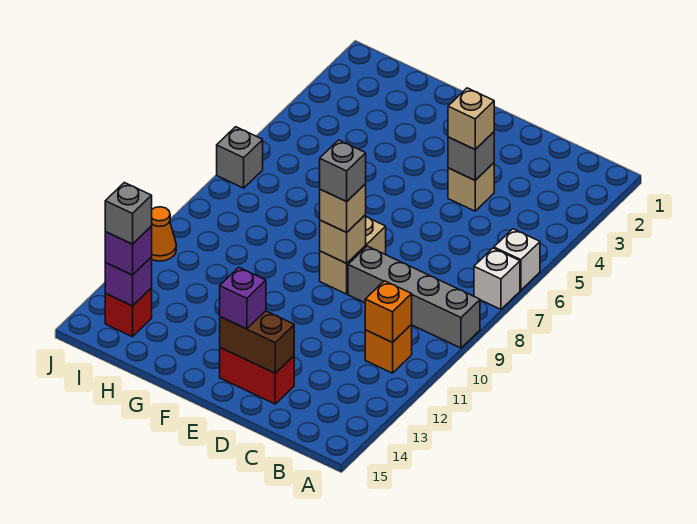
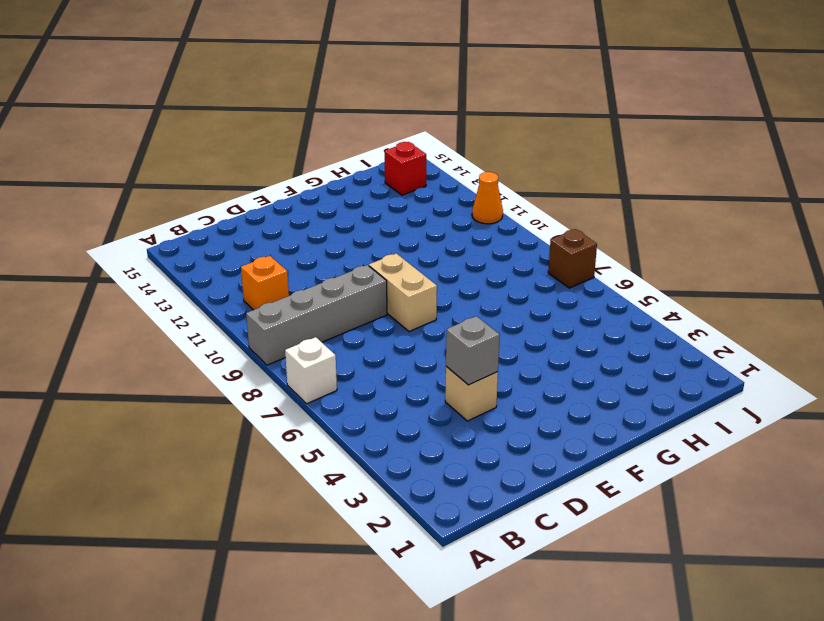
brown 1x1 brick [548,229,597,288] -> grey 1x1 brick [217,127,263,188]
none -> white 1x1 brick [494,229,540,290]
none -> red 1x2 brick [220,348,294,404]
none -> orange 1x1 brick [365,281,412,342]

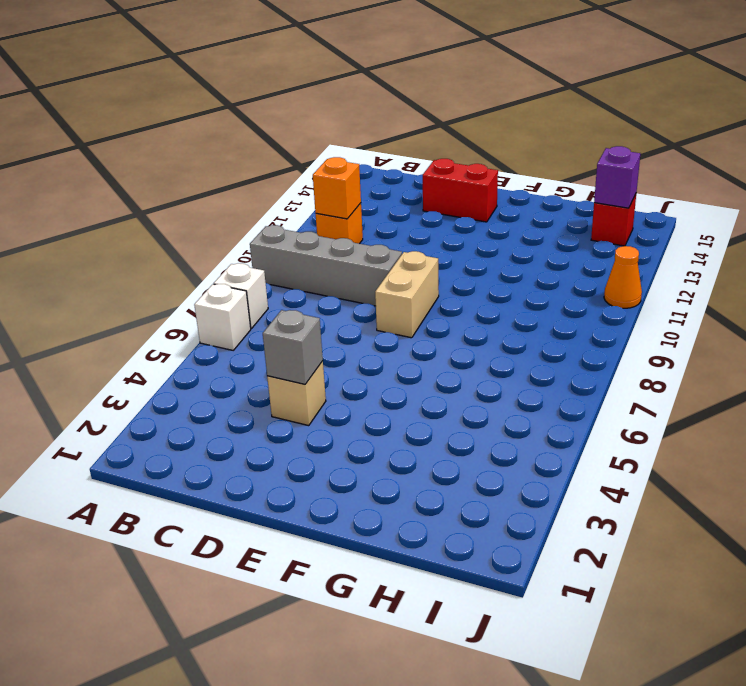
none -> grey 1x1 brick [217,127,263,188]
none -> brown 1x2 brick [220,311,294,373]
none -> tan 1x1 brick [320,215,366,263]

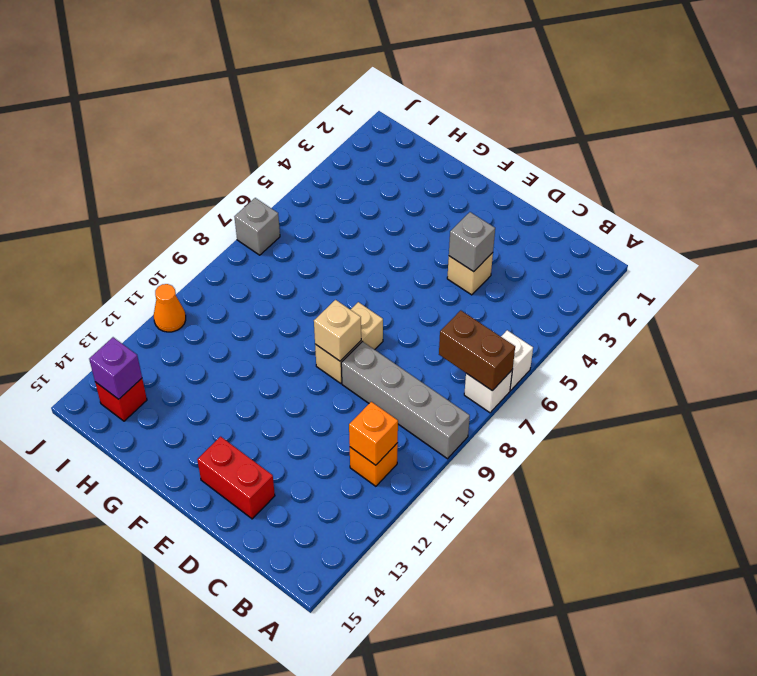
brown 1x2 brick [439,310,515,390] -> brown 1x2 brick moved to [220,311,294,373]
none -> tan 1x1 brick [448,88,494,149]
none -> tan 1x1 brick [320,184,366,232]
none -> purple 1x1 brick [220,267,266,329]

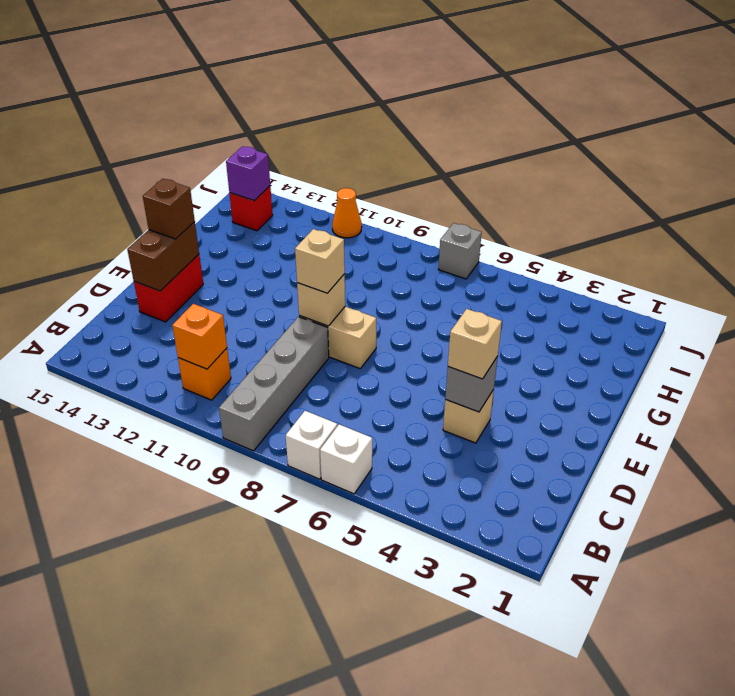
brown 1x1 brick [143,179,195,239] -> purple 1x1 brick [220,267,266,329]
none -> purple 1x1 brick [105,226,152,275]
none -> grey 1x1 brick [320,140,366,202]
none -> grey 1x1 brick [105,183,152,244]

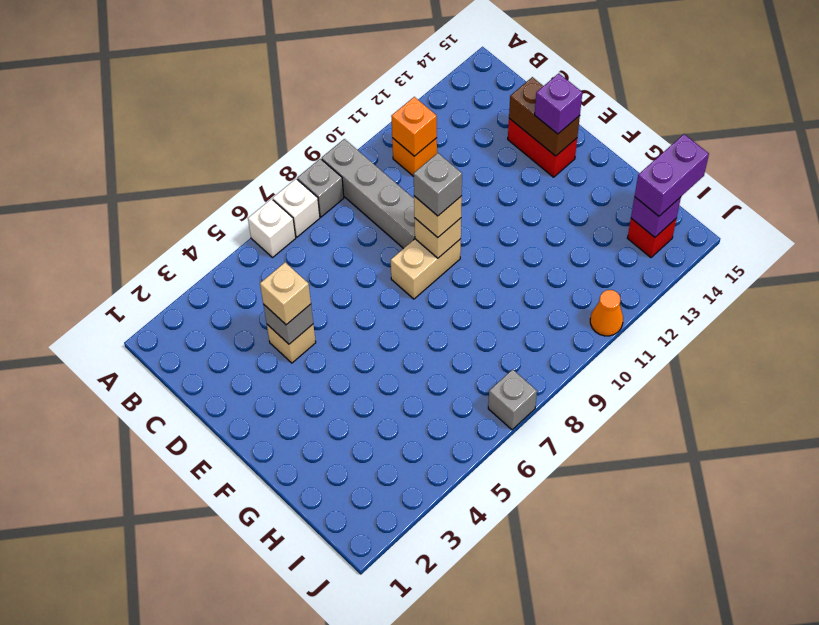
grey 1x1 brick [297,159,344,217] -> grey 1x1 brick moved to [105,183,152,244]
purple 1x2 brick [635,134,709,216] -> purple 1x1 brick [105,226,152,275]

